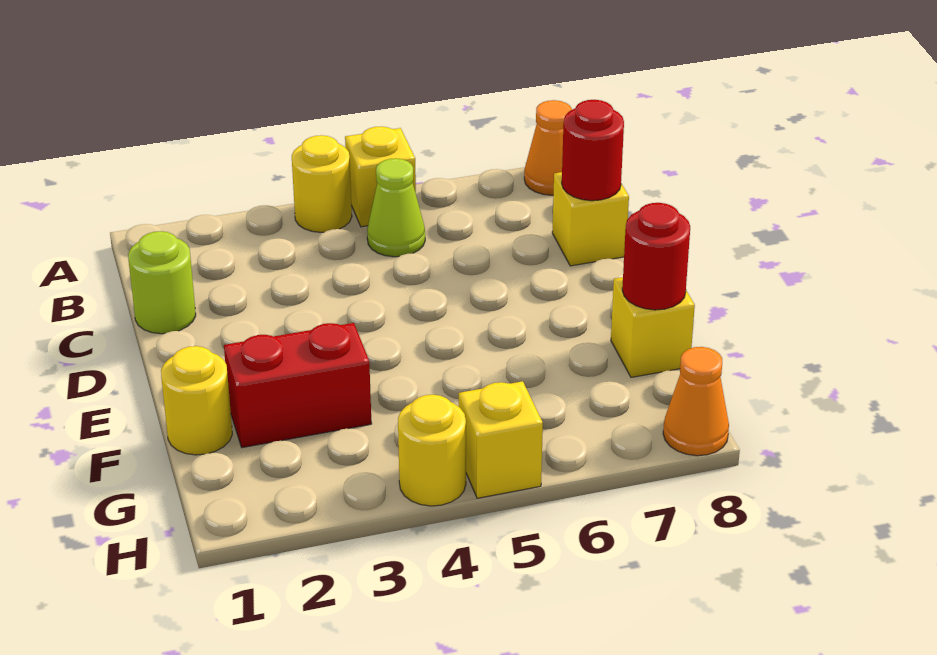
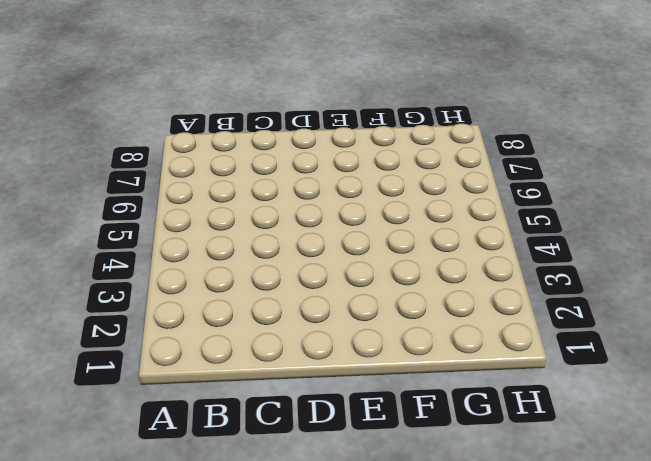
none -> yellow 1x1 round brick [292,135,352,232]
none -> yellow 1x1 brick [345,126,416,227]
none -> orange 1x1 cone [524,100,572,195]

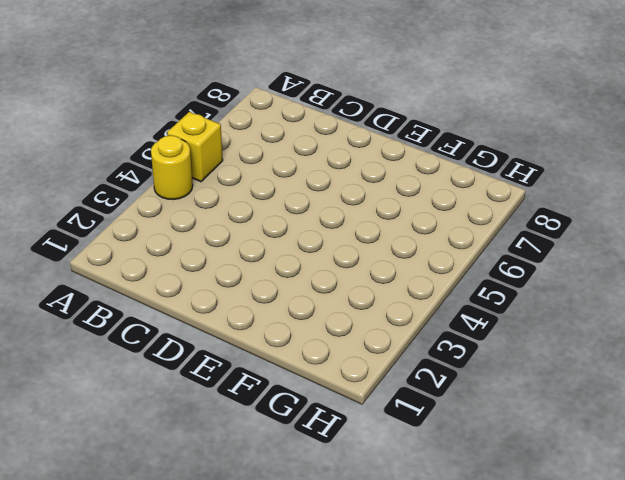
none -> orange 1x1 cone [524,100,572,195]
none -> lime 1x1 cone [367,158,425,257]
none -> lime 1x1 round brick [128,231,196,334]

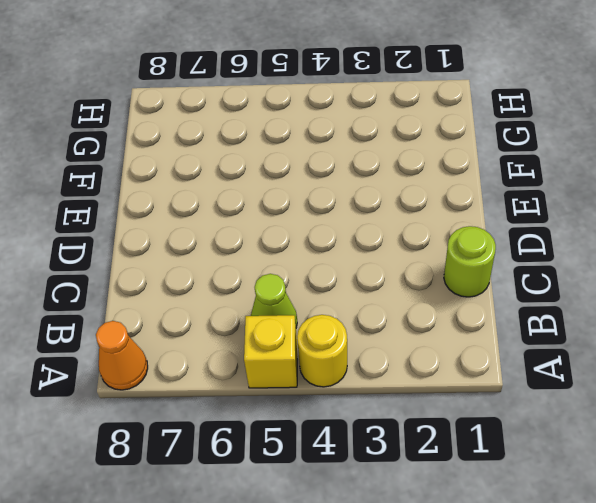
none -> yellow 1x1 brick [552,172,629,266]
none -> yellow 1x1 round brick [161,346,232,455]
none -> red 1x2 brick [224,323,372,448]

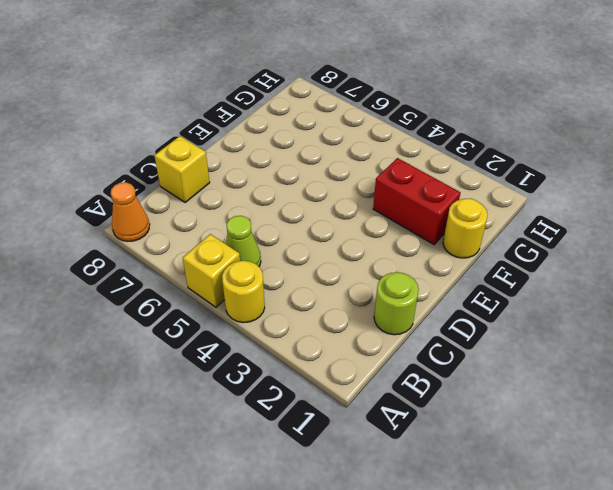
none -> yellow 1x1 brick [611,277,695,377]
none -> yellow 1x1 round brick [398,395,466,506]
none -> yellow 1x1 brick [459,381,543,498]

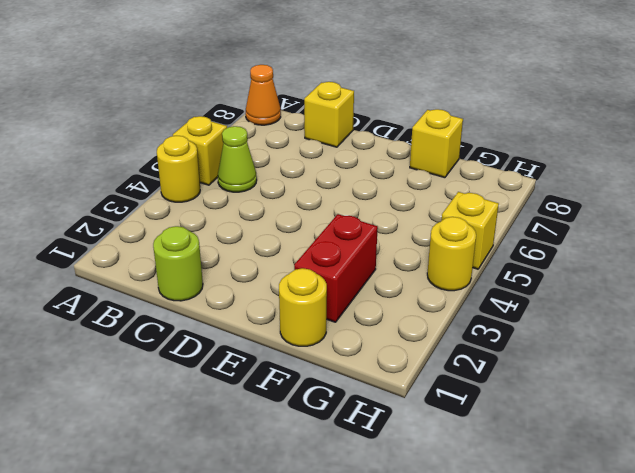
none -> orange 1x1 cone [663,347,729,456]
none -> red 1x1 round brick [562,100,624,201]
none -> red 1x1 round brick [622,203,690,310]

